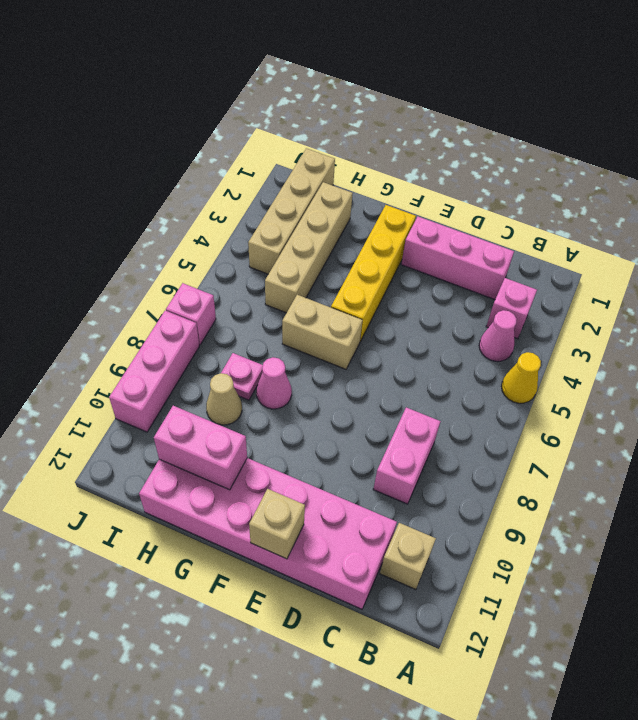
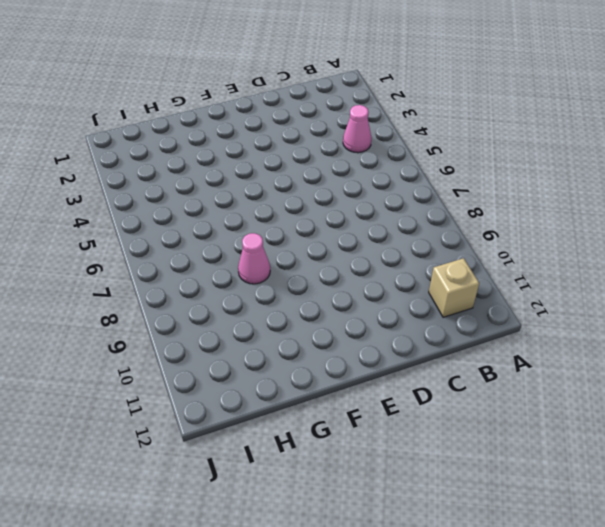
none -> yellow 1x1 cone [501,352,541,403]
none -> pink 1x1 brick [486,278,537,339]
none -> pink 1x3 brick [401,217,514,300]

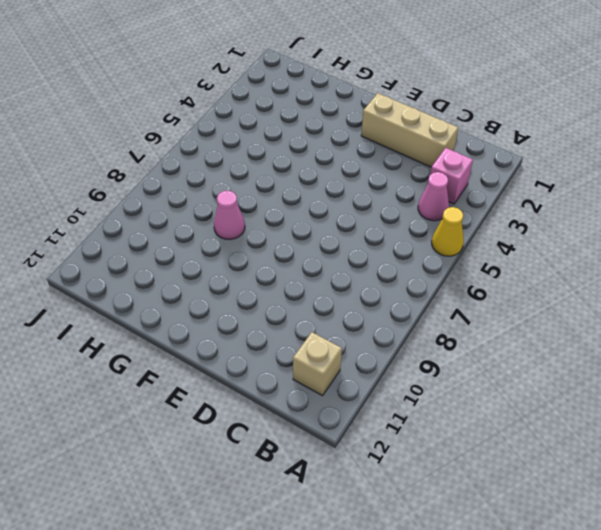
tan 1x3 brick [361,93,458,167] -> pink 1x3 brick [401,217,514,300]
none -> pink 1x2 brick [373,407,441,504]
none -> pink 2x6 brick [139,458,397,609]
none -> yellow 1x4 brick [331,205,416,341]

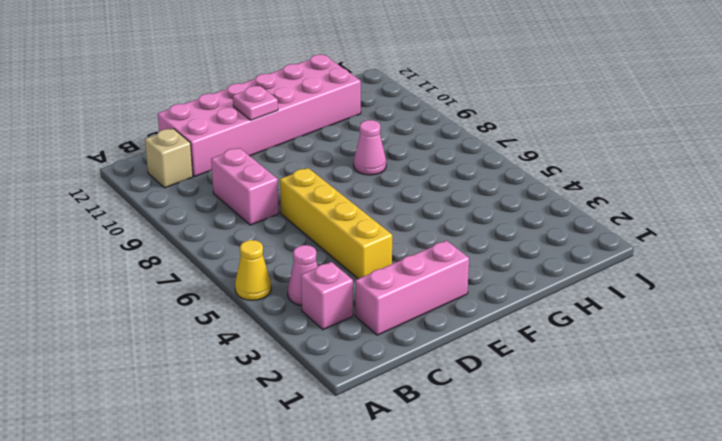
yellow 1x4 brick [280,168,392,279] -> yellow 1x4 brick moved to [331,205,416,341]
pink 1x1 plate [233,86,278,120] -> pink 1x1 plate moved to [221,353,263,400]
none -> tan 1x2 brick [282,295,363,369]
none -> tan 1x4 brick [265,182,353,313]
none -> tan 1x1 cone [206,373,242,425]

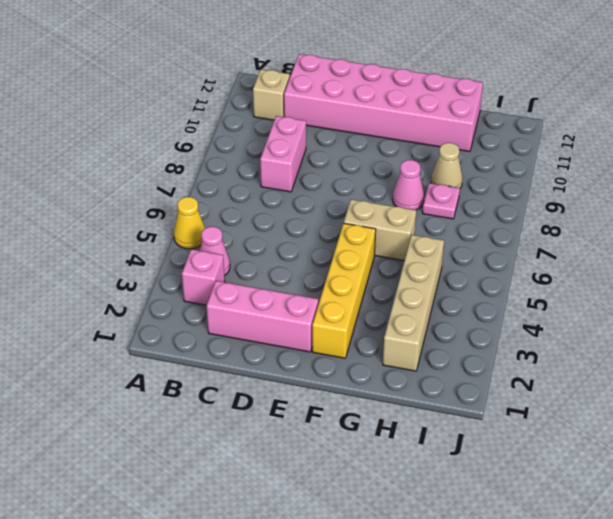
none -> tan 1x4 brick [248,148,335,274]
none -> pink 1x1 brick [166,283,216,345]
none -> pink 1x3 brick [109,311,199,432]

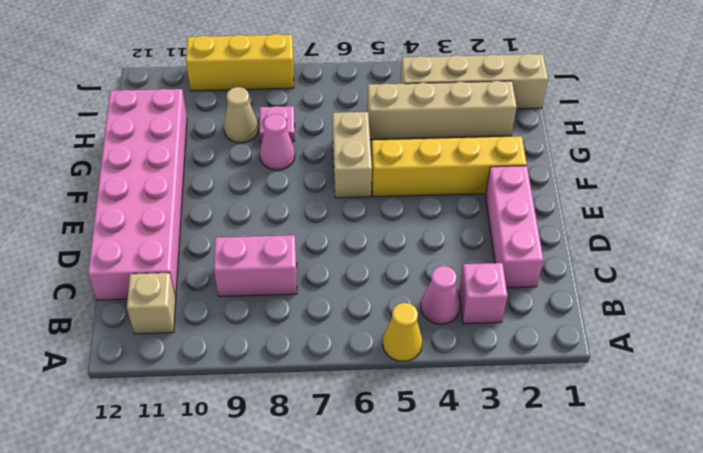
yellow 1x3 brick [186,34,294,91] -> pink 1x3 brick [109,311,199,432]
none -> pink 1x1 brick [166,283,216,345]
none -> tan 1x1 brick [249,489,305,559]
none -> pink 1x2 brick [154,406,247,490]

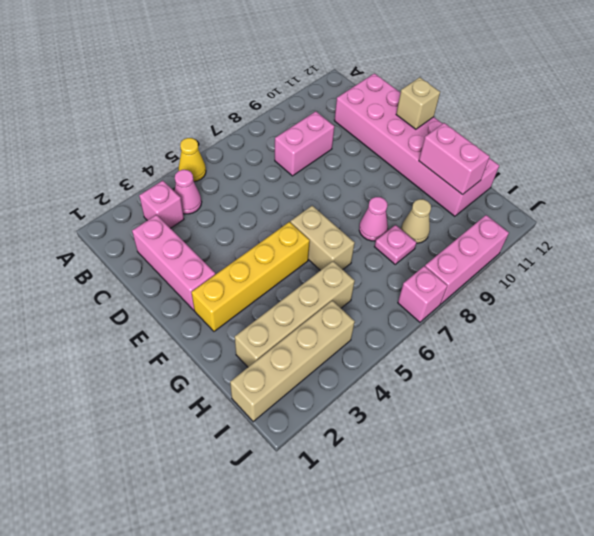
none -> tan 1x1 brick [380,523,436,590]

